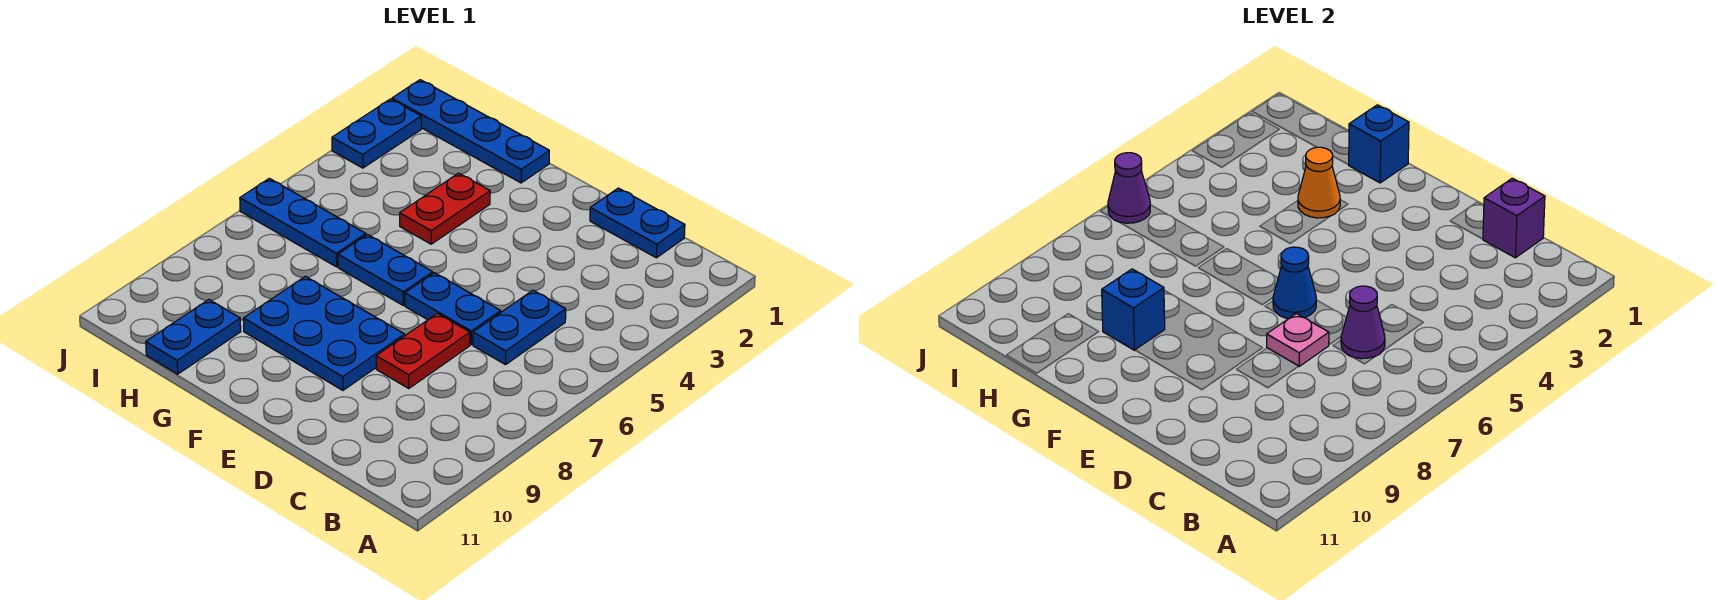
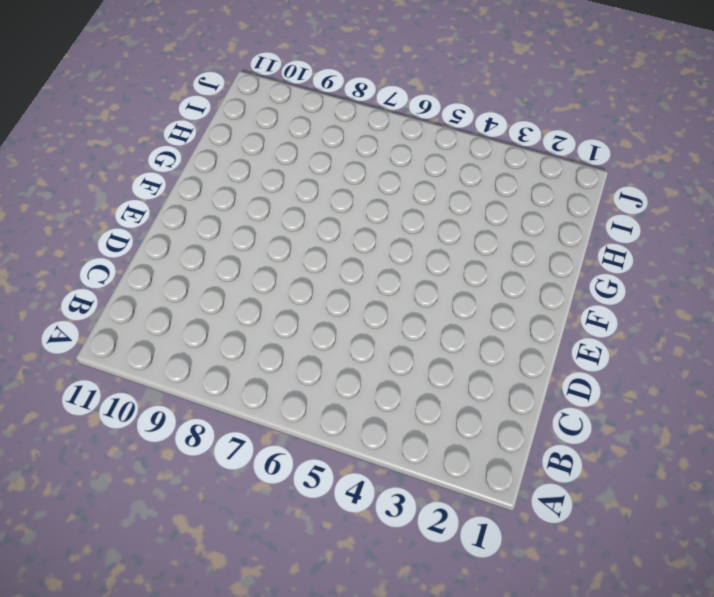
none -> blue 1x2 plate [590,188,685,258]
none -> blue 1x2 plate [473,290,566,365]
none -> blue 1x2 plate [405,273,501,345]

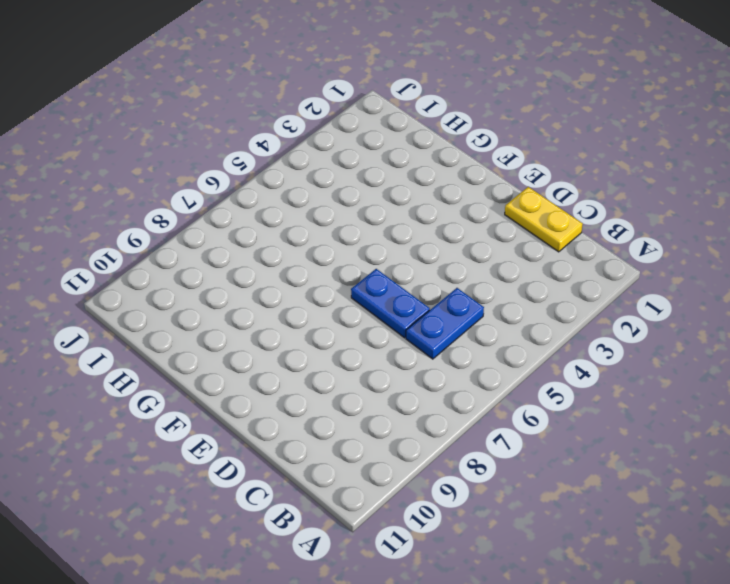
yellow 1x2 plate [505,187,583,252] -> blue 1x2 plate [590,188,685,258]
none -> red 1x2 plate [376,313,470,389]
none -> blue 2x3 plate [243,276,405,390]
none -> blue 1x2 plate [338,235,433,305]

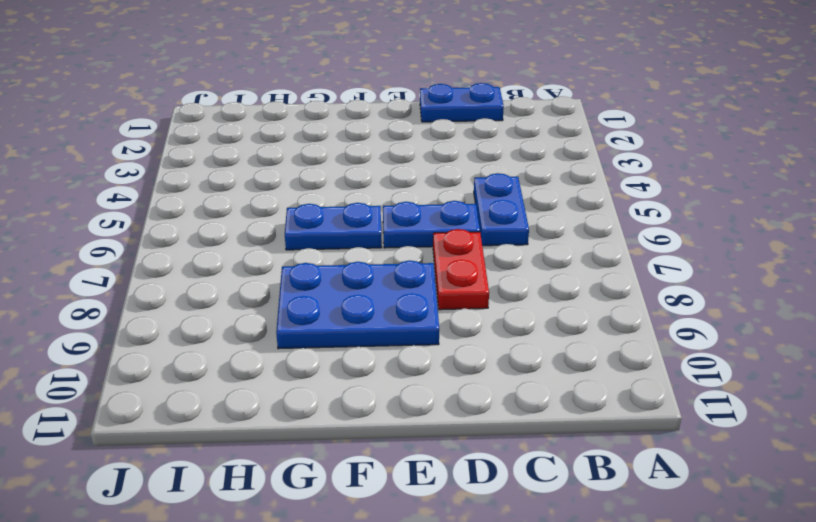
none -> blue 1x4 plate [392,80,549,183]
none -> red 1x2 plate [400,173,490,244]
none -> blue 1x3 plate [240,178,366,267]

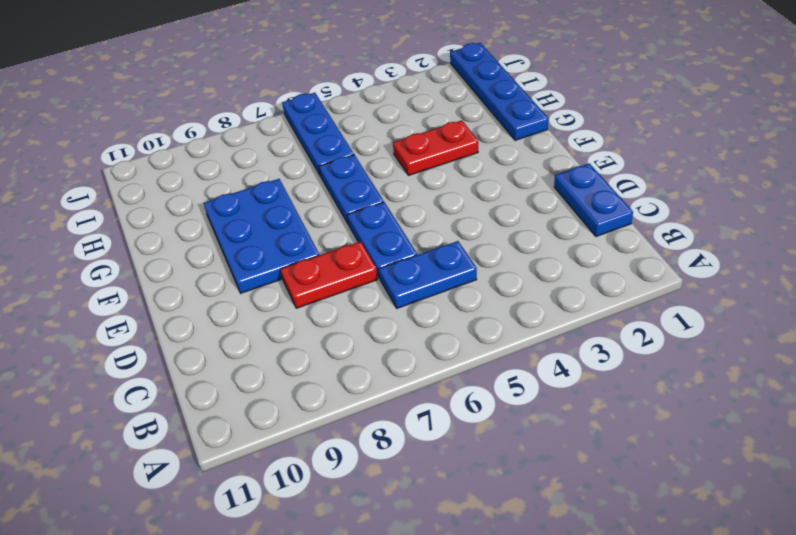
none -> blue 1x2 plate [146,300,241,374]
none -> blue 1x2 plate [332,99,421,168]
none -> purple 1x1 brick [1483,178,1545,258]

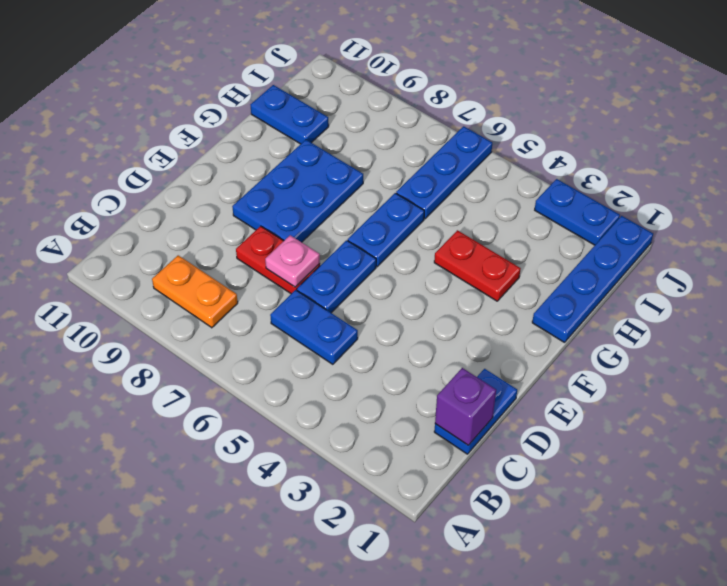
orange 1x2 plate [152,255,238,328] -> none
none -> purple 1x1 cone [1341,286,1385,359]
none -> blue 1x1 cone [1273,247,1316,318]
none -> blue 1x1 brick [1349,105,1409,183]

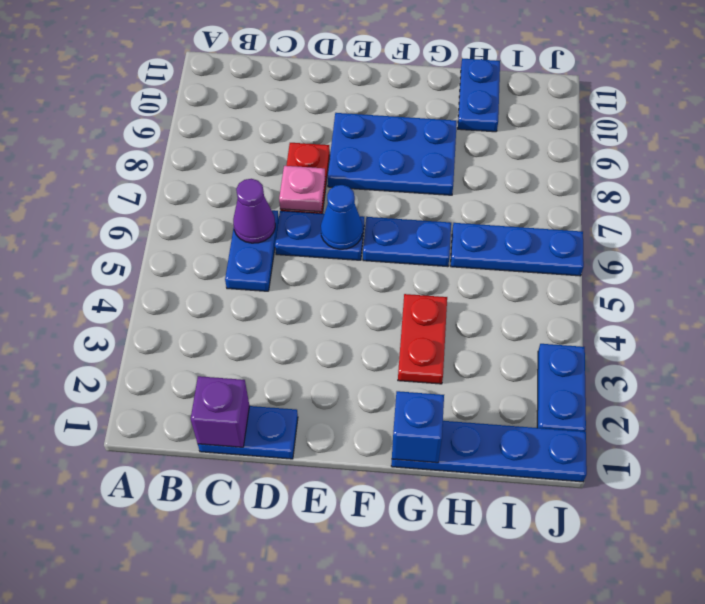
none -> orange 1x1 cone [1298,147,1340,218]
none -> blue 1x1 brick [1102,269,1165,350]
none -> purple 1x1 cone [1108,153,1150,223]

